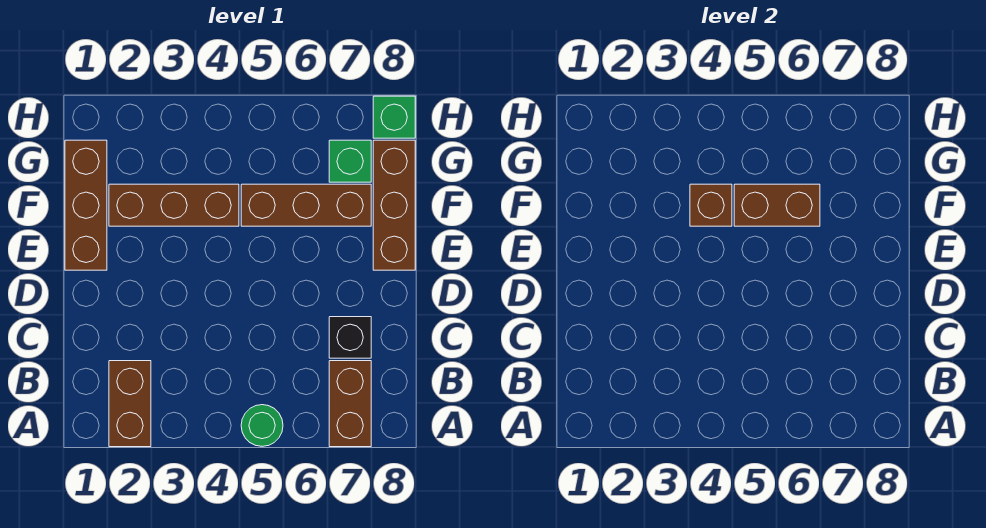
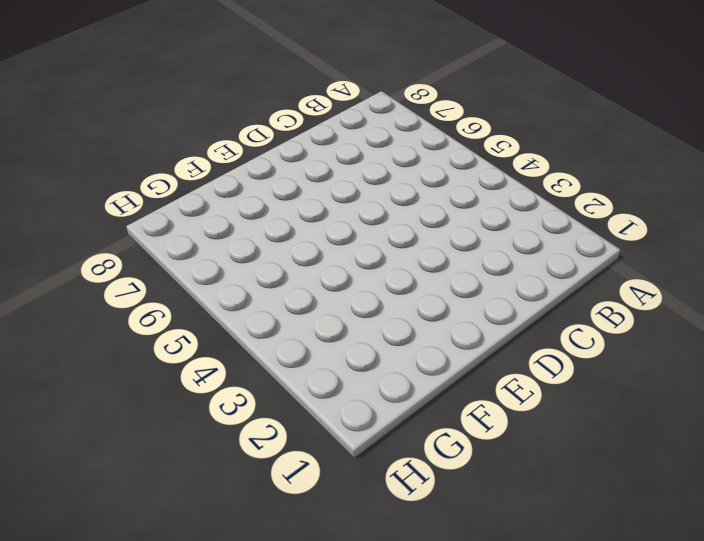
none -> brown 1x2 brick [109,361,151,447]
none -> green 1x1 round brick [241,405,283,446]
none -> brown 1x2 brick [329,361,371,447]

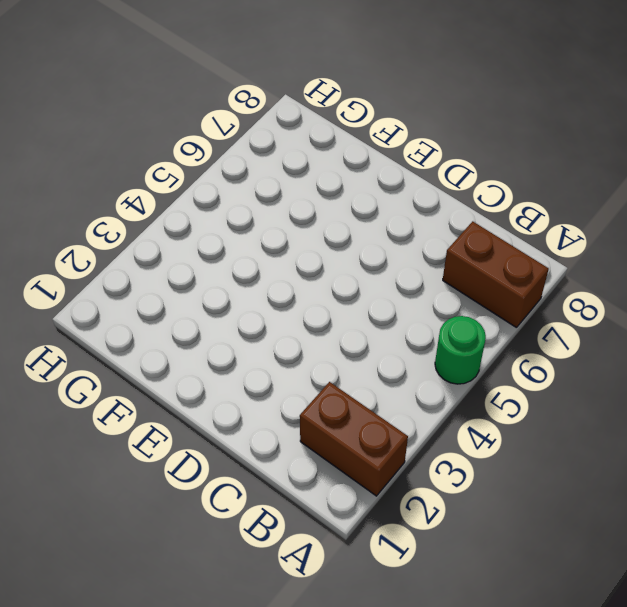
none -> black 1x1 brick [329,317,371,358]
none -> brown 1x3 brick [65,140,107,270]
none -> brown 1x3 brick [373,140,415,270]

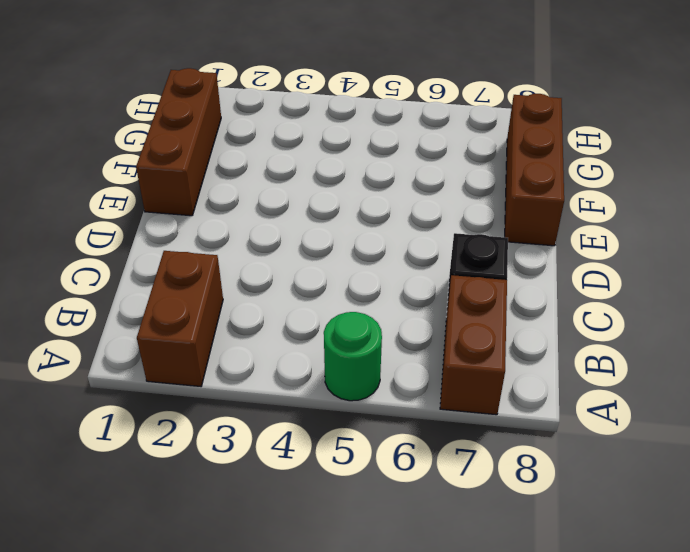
none -> brown 1x3 brick [109,184,239,226]
none -> brown 1x3 brick [241,184,371,226]
none -> green 1x1 brick [329,140,371,182]

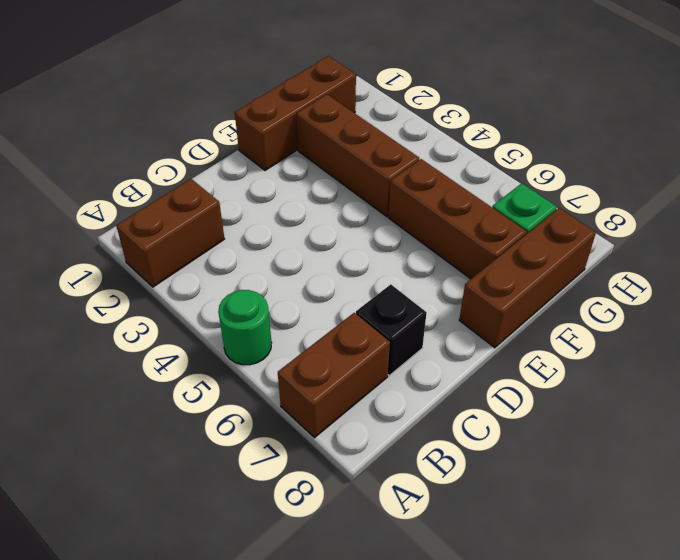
none -> green 1x1 brick [373,96,415,138]
none -> brown 1x1 brick [690,184,732,226]
none -> brown 1x2 brick [734,184,820,226]

